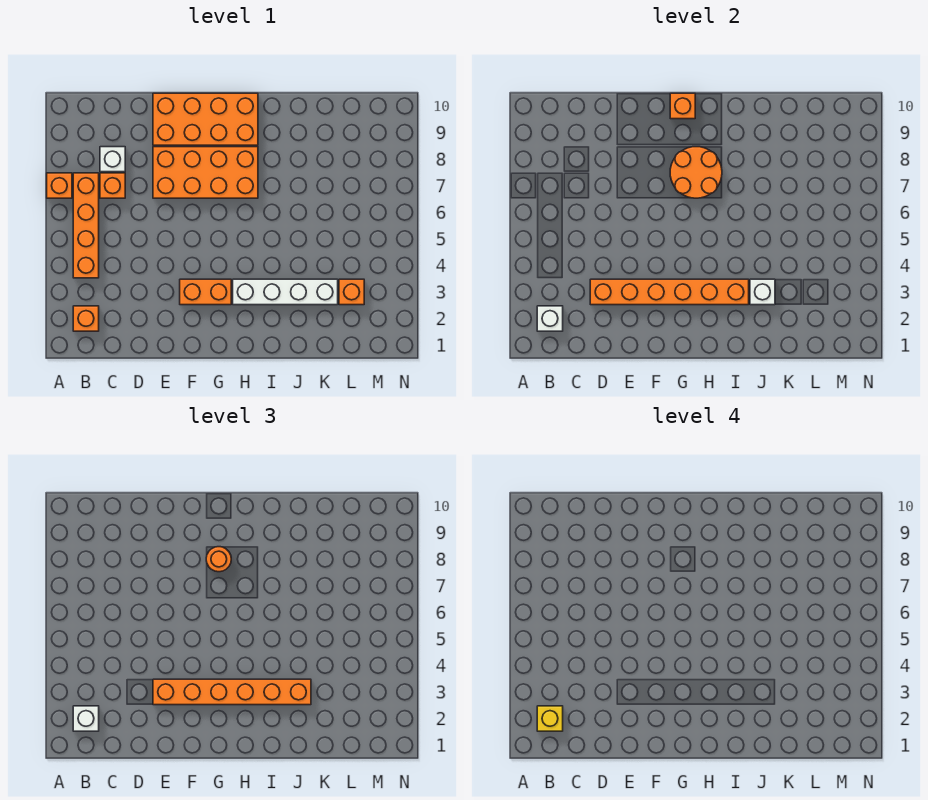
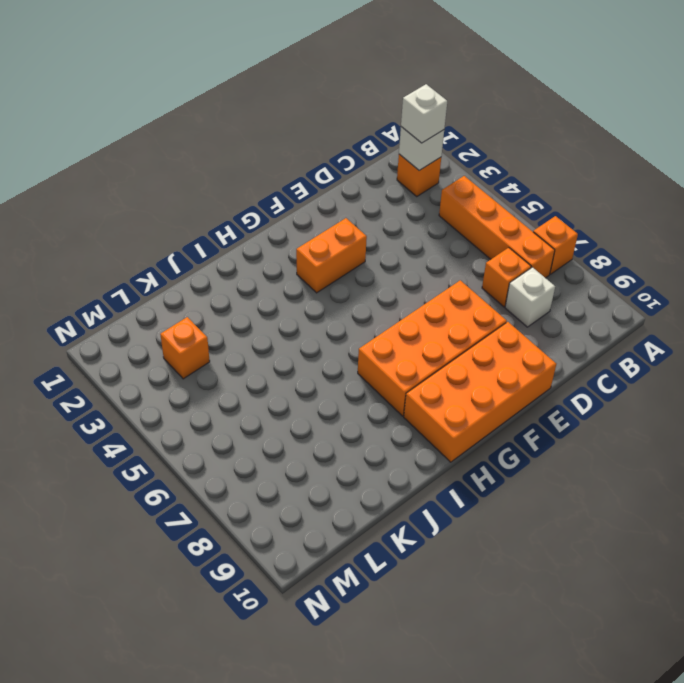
none -> white 1x4 brick [233,279,338,305]
none -> orange 1x6 brick [590,279,749,305]
none -> orange 2x2 round brick [670,147,722,198]

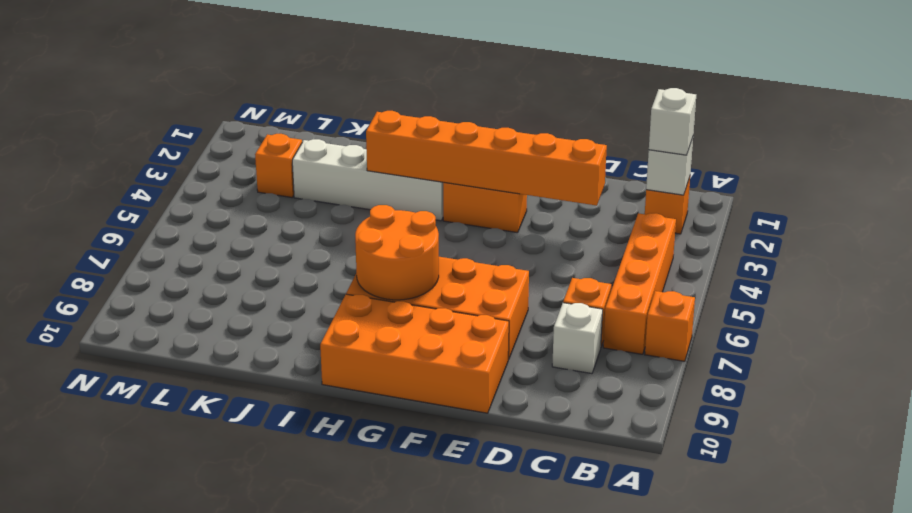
none -> orange 1x1 brick [670,93,695,119]
none -> white 1x1 brick [750,279,775,305]
none -> orange 1x6 brick [153,679,311,705]

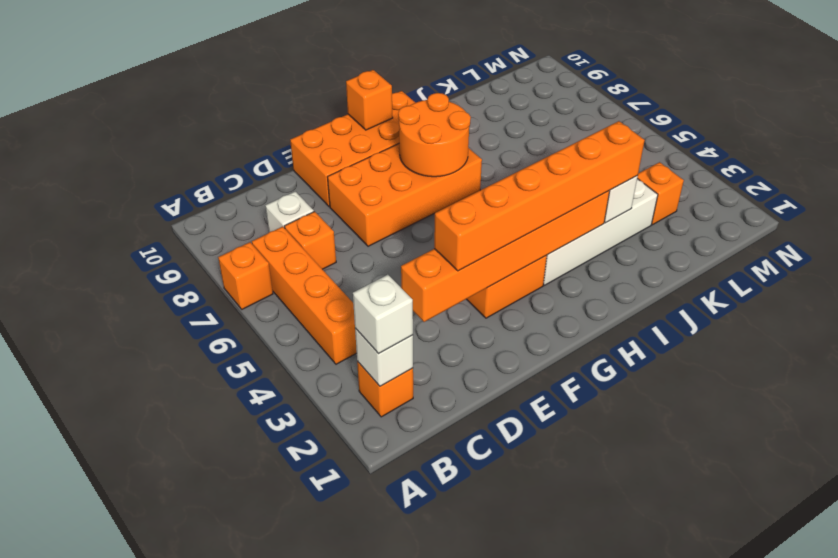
none -> orange 1x1 round brick [206,547,231,572]
none -> yellow 1x1 brick [537,706,563,731]

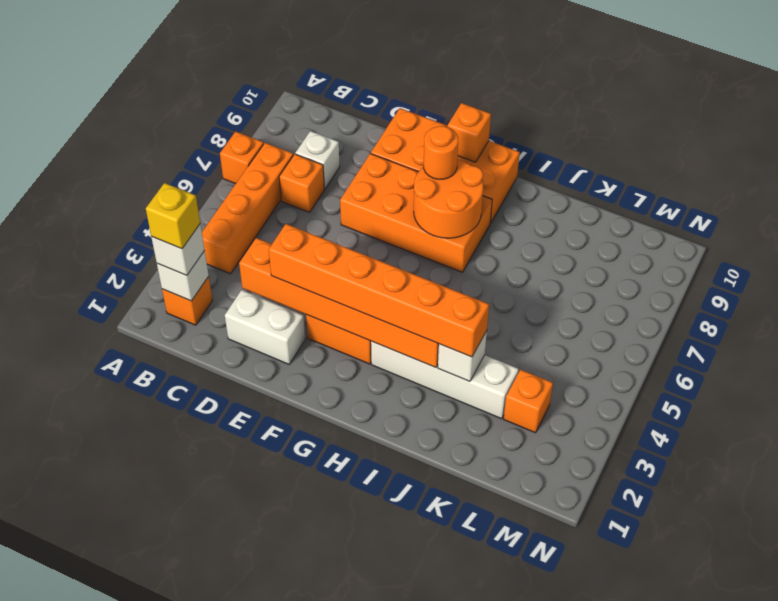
white 1x2 brick [225,290,305,364] -> none

